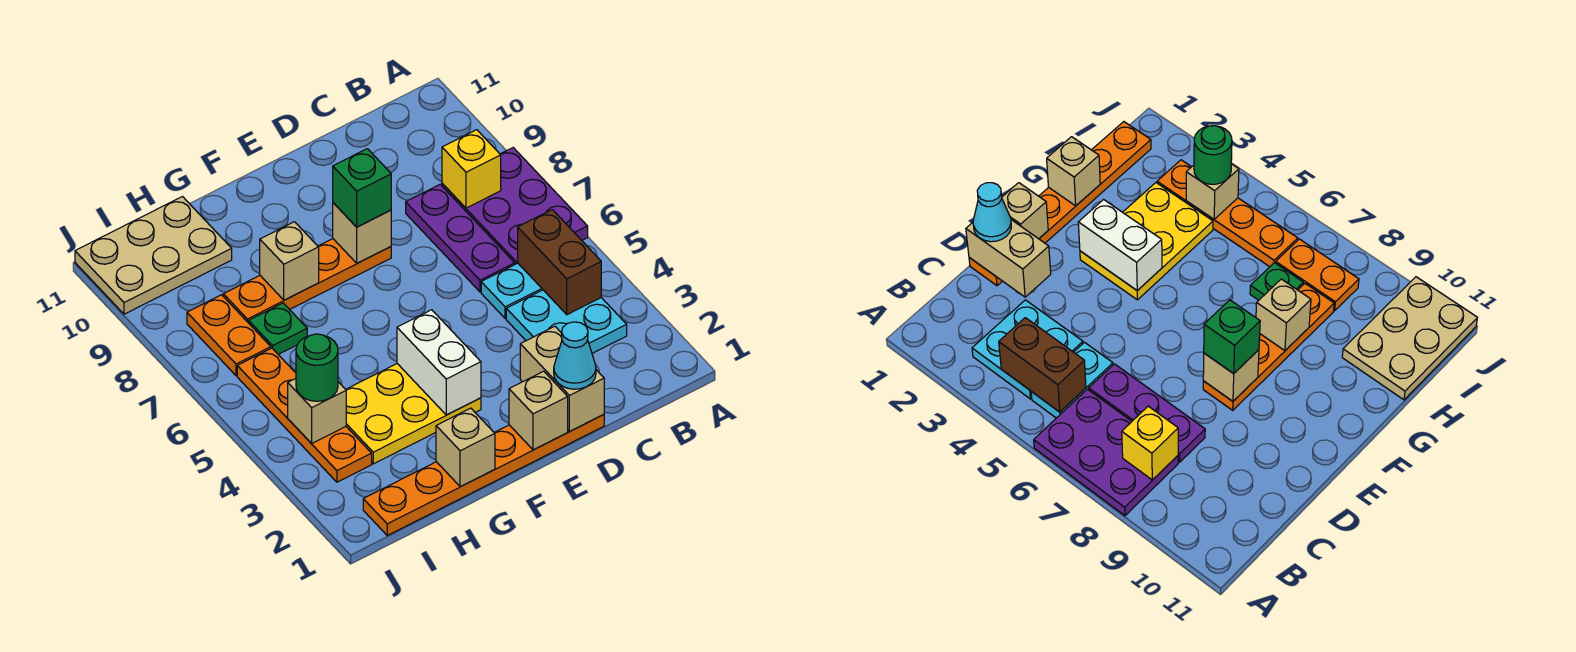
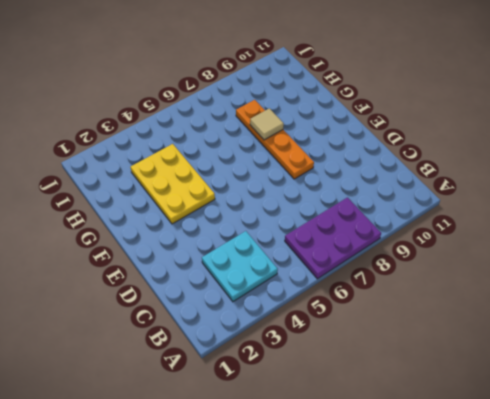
tan 1x1 tile [250,108,284,140] -> tan 1x1 brick [260,222,319,300]
none -> cyan 1x2 plate [481,263,543,319]
none -> purple 1x3 plate [406,184,515,292]
none -> orange 1x6 plate [363,415,604,535]

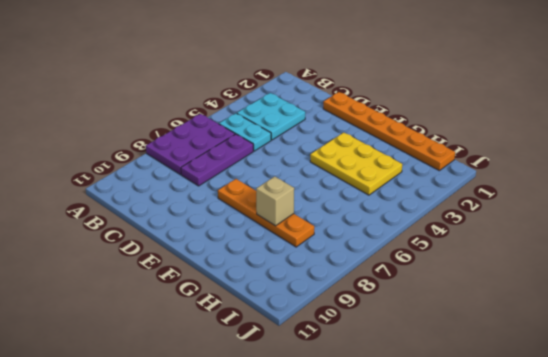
none -> green 1x1 plate [249,303,307,355]
none -> tan 2x3 plate [75,197,232,314]
none -> orange 1x4 plate [237,348,372,482]

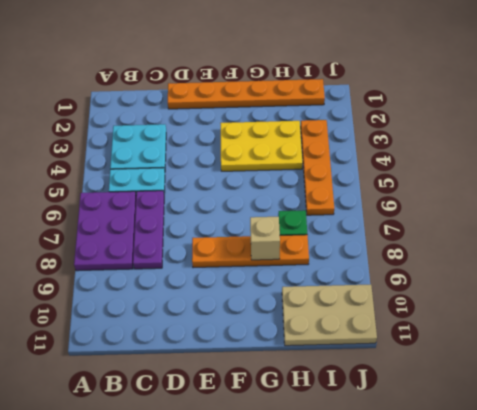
none -> orange 1x2 plate [187,295,271,376]
none -> brown 1x2 brick [518,210,601,315]
none -> yellow 1x1 brick [442,130,501,208]

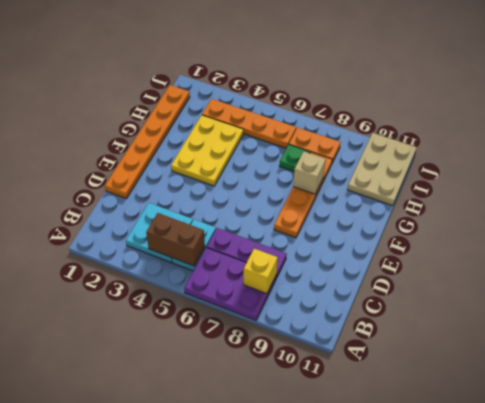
none -> tan 1x2 brick [520,326,604,431]
none -> tan 1x1 brick [509,371,568,450]
none -> tan 1x1 brick [333,203,391,263]

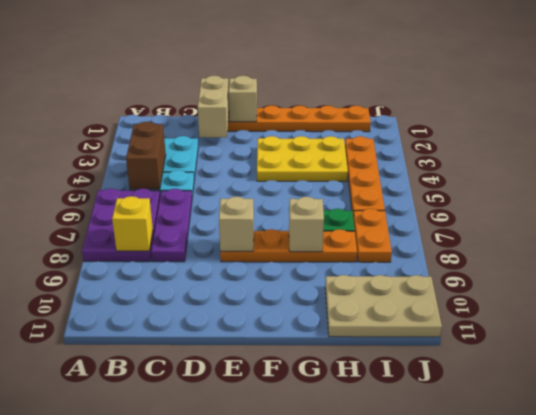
none -> white 1x2 brick [397,310,481,415]
none -> tan 1x1 brick [436,408,495,487]
none -> tan 1x1 brick [288,378,346,444]

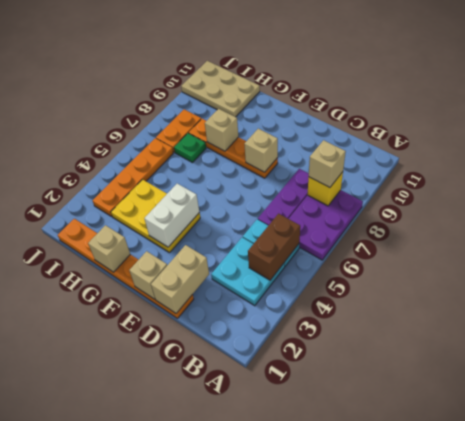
tan 1x1 brick [309,140,346,188] -> tan 1x1 brick moved to [288,378,346,444]
none -> cyan 1x1 cone [554,322,596,389]
none -> green 1x1 brick [333,149,391,227]
none -> green 1x1 round brick [296,334,338,401]

